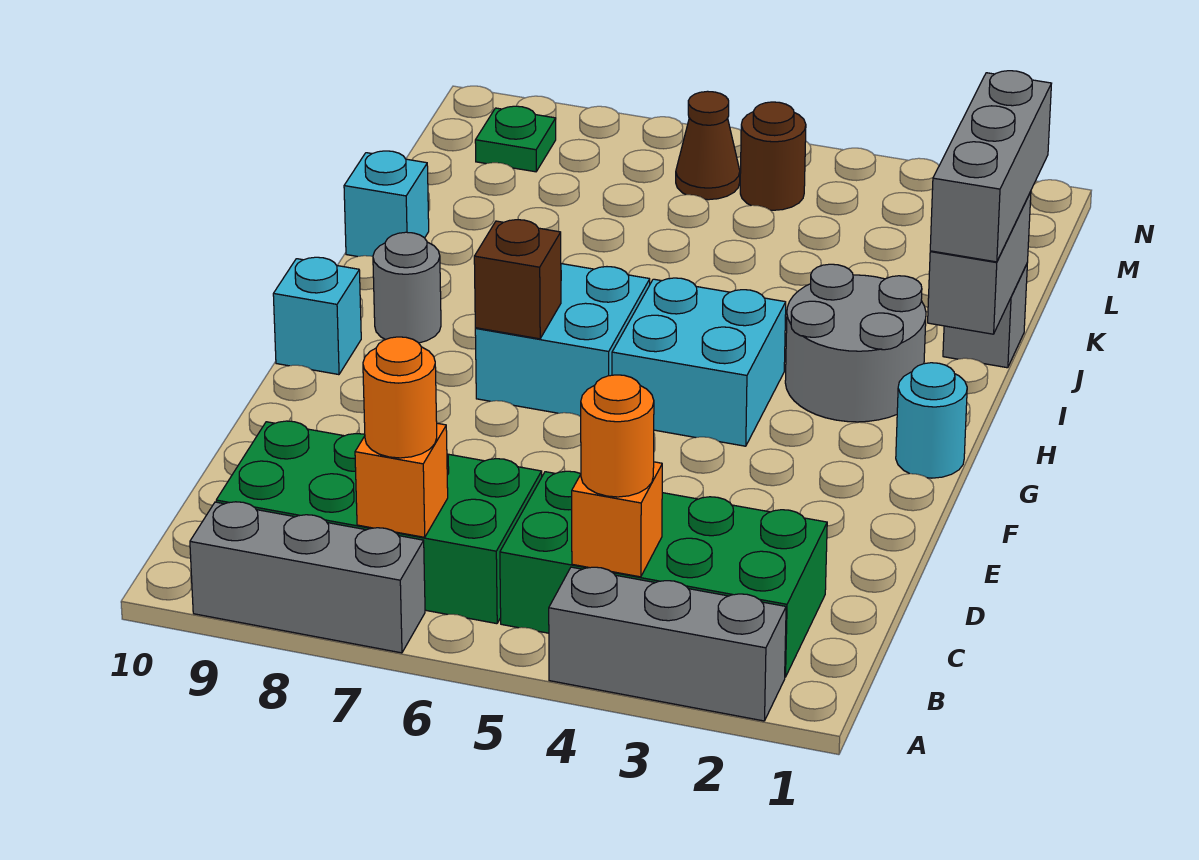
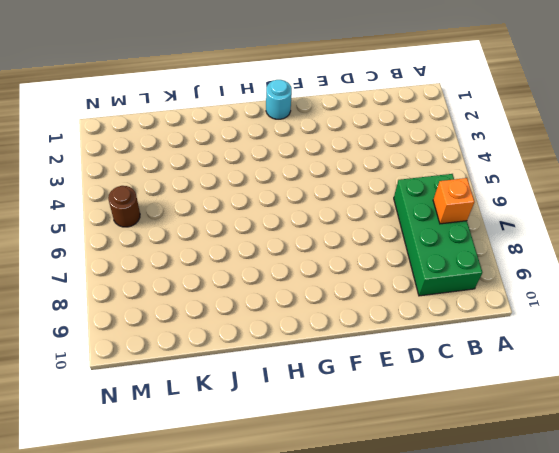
none -> grey 1x3 brick [549,567,786,721]
none -> grey 1x3 brick [190,502,425,653]
none -> green 2x4 brick [500,471,827,677]

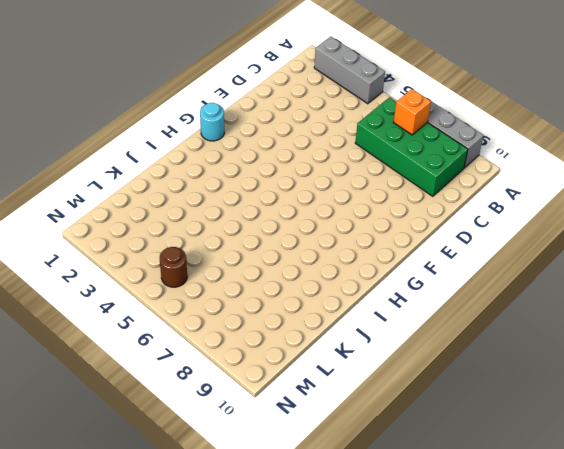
none -> green 2x4 brick [500,471,827,677]
none -> cyan 2x2 brick [612,278,786,446]
none -> cyan 2x2 brick [475,264,650,417]

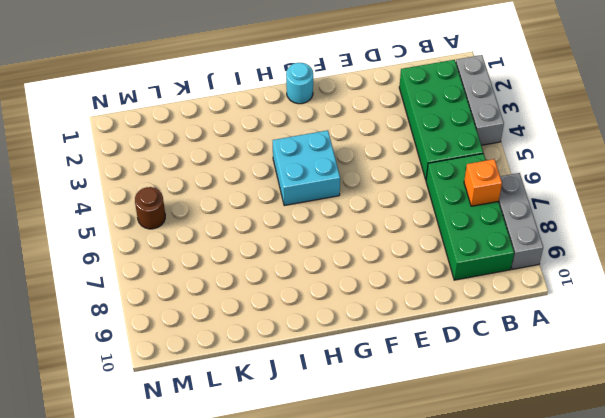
none -> cyan 2x2 brick [475,264,650,417]
none -> cyan 1x1 brick [273,257,361,375]
none -> grey 2x2 round brick [785,264,926,422]

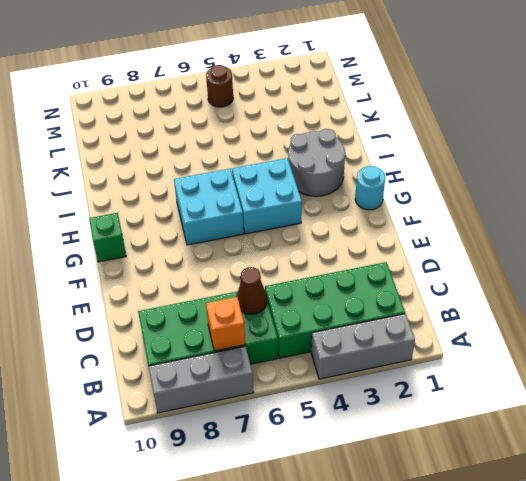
brown 1x1 cone [236,267,267,314] -> brown 1x1 cone moved to [676,91,740,200]
green 1x1 brick [89,213,126,262] -> cyan 1x1 brick [273,257,361,375]
none -> grey 1x1 round brick [373,232,441,343]
none -> grey 1x1 brick [943,265,1027,368]
none -> cyan 1x1 brick [344,151,429,257]

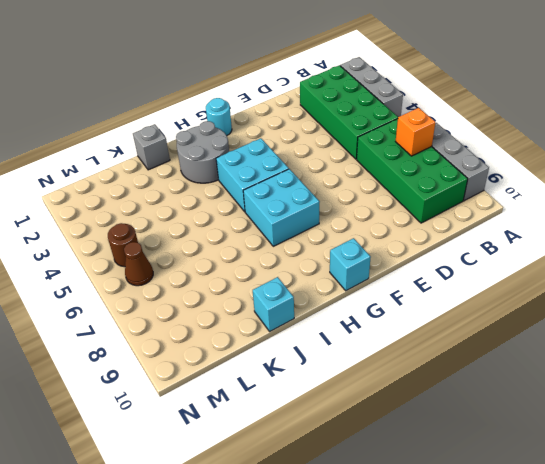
none -> grey 1x1 round brick [373,232,441,343]
none -> green 1x1 plate [475,106,556,172]
none -> orange 1x1 brick [572,462,662,577]

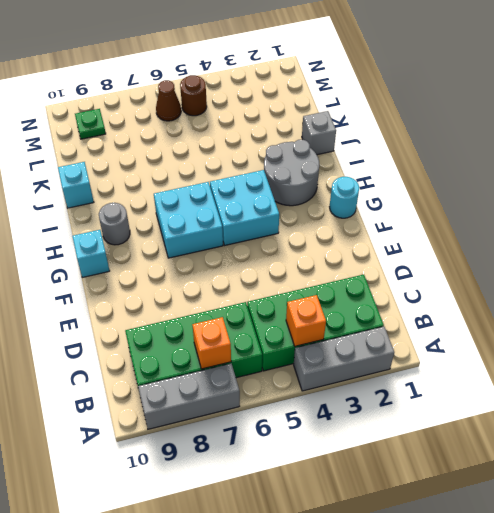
none -> brown 1x1 brick [474,220,561,339]
none -> grey 1x2 brick [928,192,1031,334]
none -> orange 1x1 round brick [581,375,654,497]

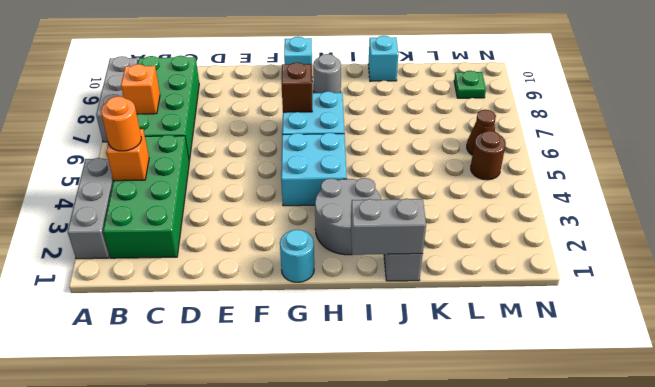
none -> orange 1x1 round brick [363,337,437,458]
none -> grey 1x3 brick [930,71,1052,262]

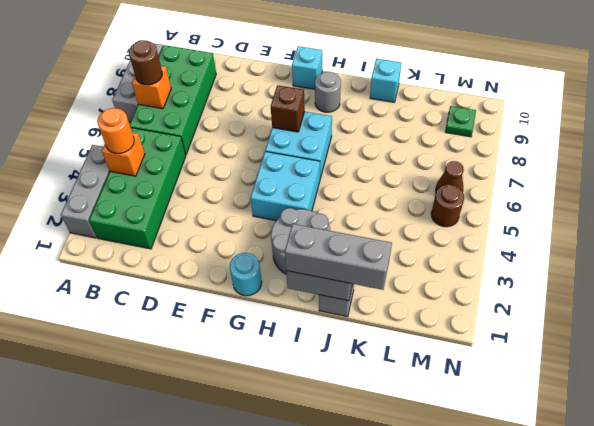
brown 1x1 round brick [129,40,162,85] -> orange 1x1 round brick [363,337,437,458]

